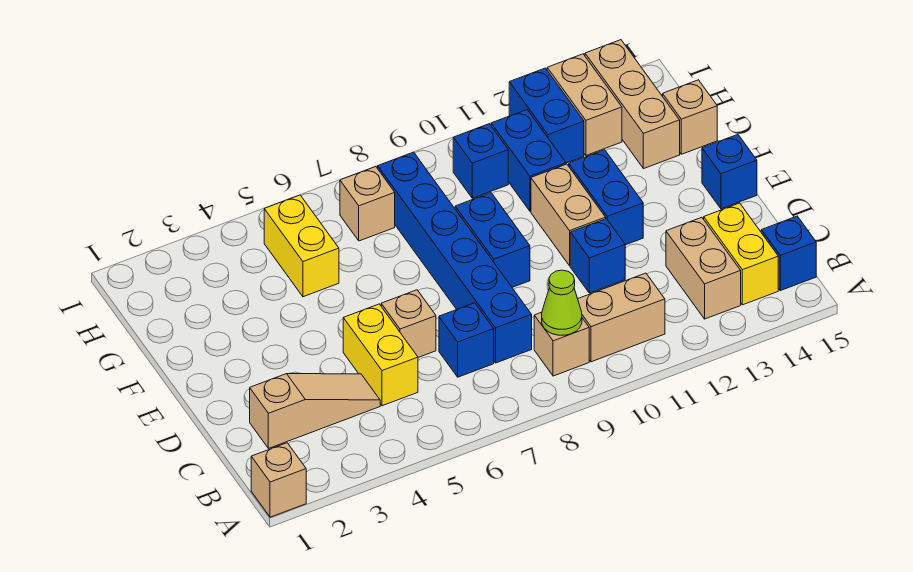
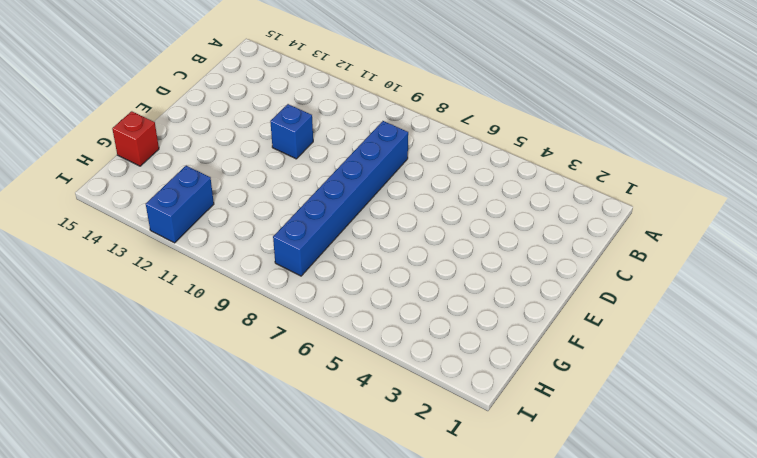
red 1x1 brick [112,111,159,166] -> tan 1x1 brick [663,80,717,154]
none -> tan 1x1 brick [251,443,306,517]
none -> tan 1x1 brick [534,312,589,376]
none -> tan 1x2 brick [578,273,665,362]

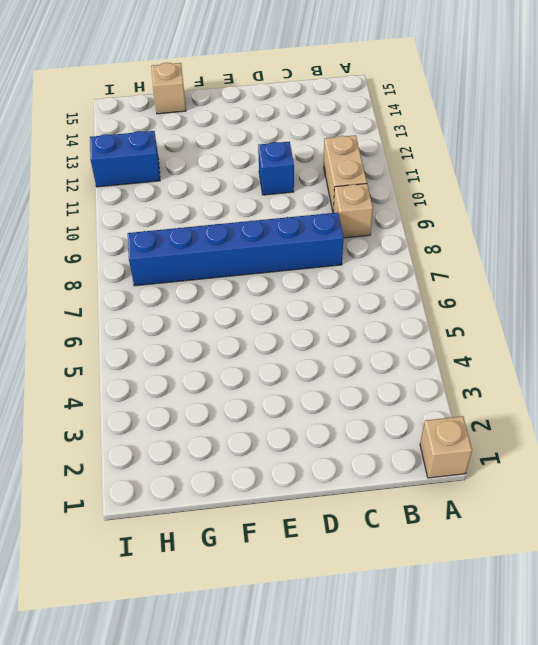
none -> tan 1x2 brick [666,217,741,319]
none -> yellow 1x2 brick [704,203,778,305]
none -> blue 1x1 brick [761,216,816,291]

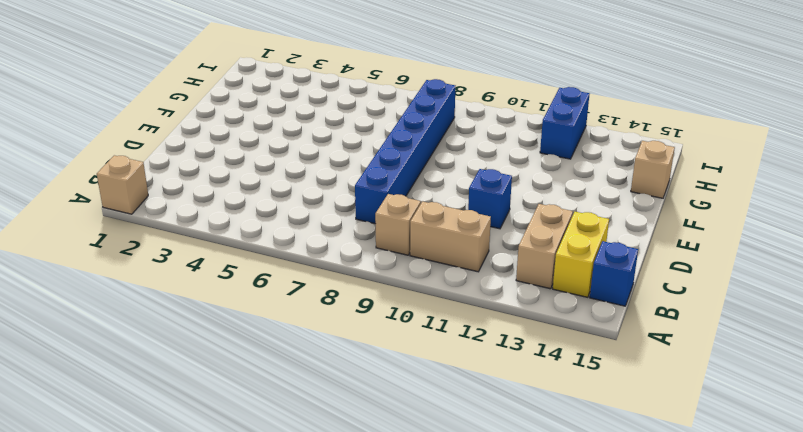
none -> tan 1x3 slope [250,374,380,448]
none -> yellow 1x2 brick [343,304,418,406]
none -> blue 1x1 brick [439,303,494,377]

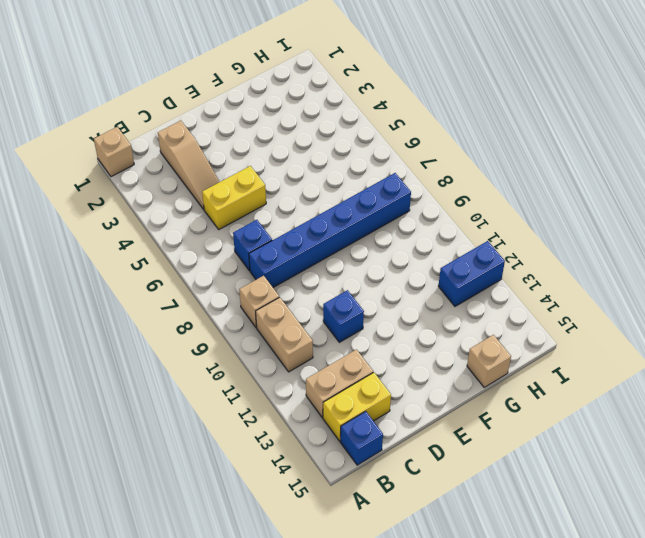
none -> tan 1x1 brick [381,290,436,357]
none -> blue 1x2 brick [455,193,530,287]
none -> tan 1x2 brick [531,164,606,266]

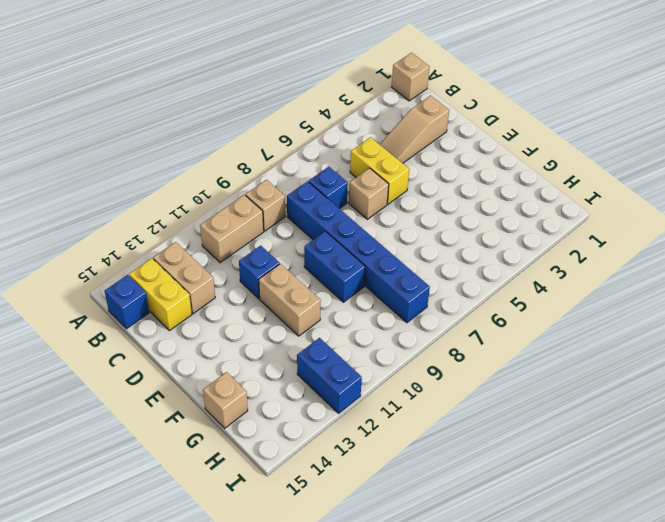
none -> blue 1x2 brick [569,150,643,245]
none -> blue 1x1 brick [702,135,757,209]
none -> yellow 1x2 brick [264,195,339,297]

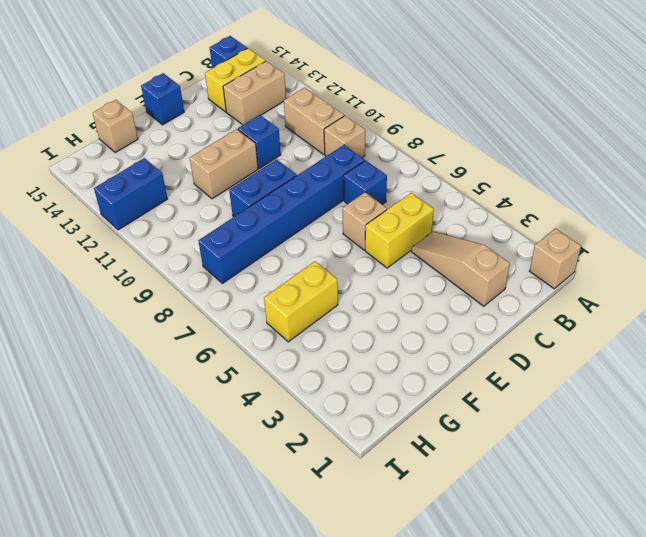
none -> blue 1x2 brick [569,150,643,245]
none -> blue 1x2 brick [491,110,566,211]
none -> tan 1x3 brick [585,40,680,169]

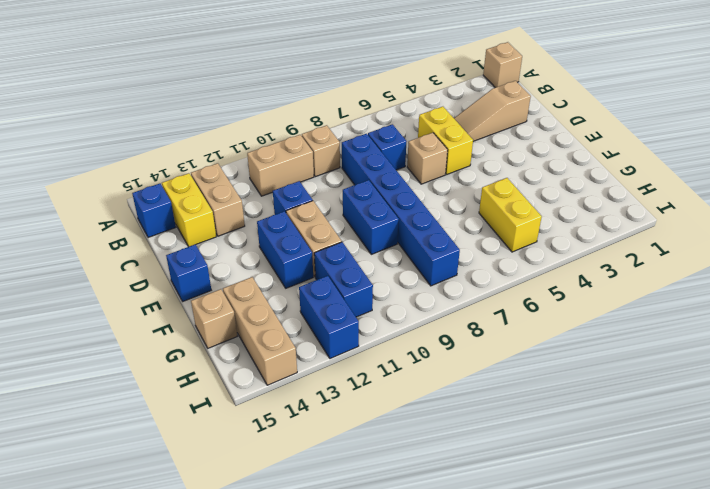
none -> tan 1x1 brick [340,167,395,241]
none -> blue 1x1 brick [453,124,508,198]
none -> tan 1x2 brick [547,54,622,155]

